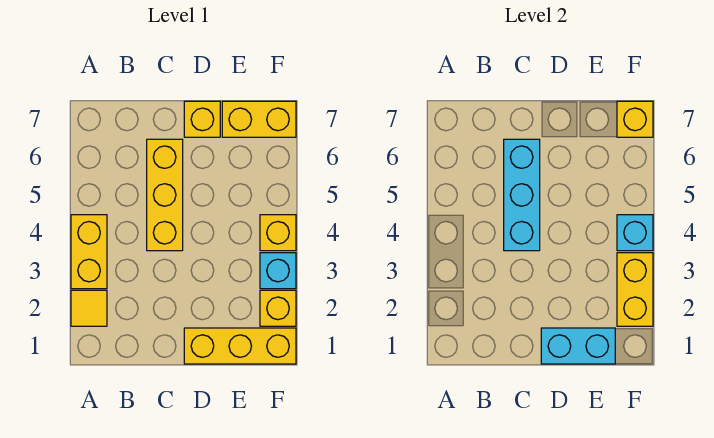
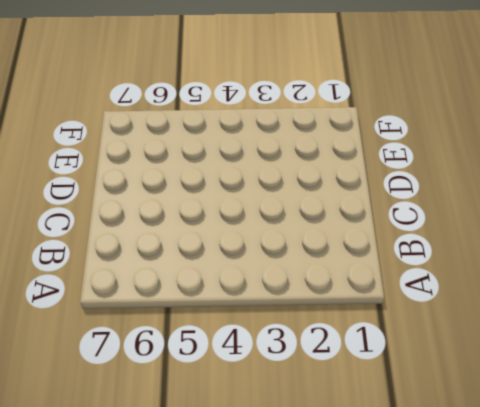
none -> yellow 1x1 tile [71,290,107,326]
none -> yellow 1x2 brick [71,215,107,289]
none -> yellow 1x3 brick [147,139,183,251]

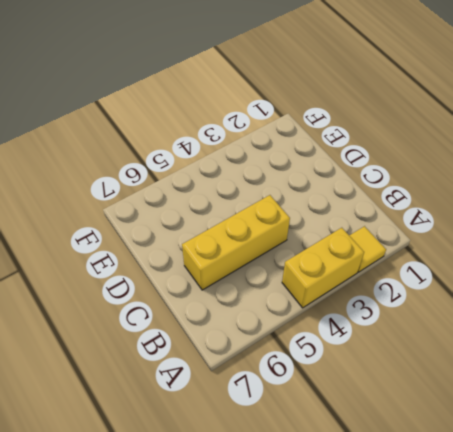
none -> yellow 1x3 brick [184,328,296,364]
none -> yellow 1x1 brick [184,101,220,137]
none -> yellow 1x2 brick [222,101,296,137]

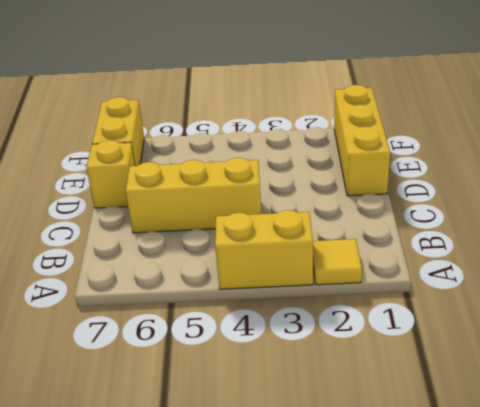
none -> yellow 1x1 brick [260,290,296,326]
none -> cyan 1x1 brick [260,253,296,289]
none -> yellow 1x1 brick [260,215,296,251]

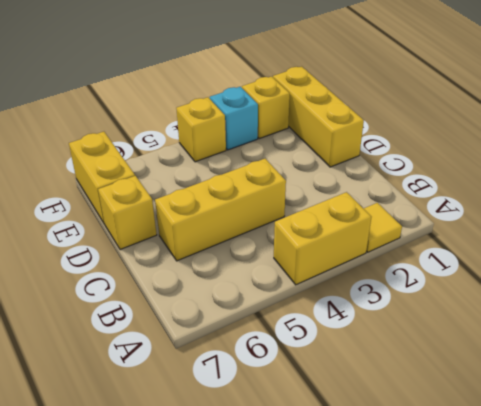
none -> cyan 1x3 brick [504,139,540,251]
none -> cyan 1x2 brick [541,328,615,364]
none -> yellow 1x2 brick [617,253,653,326]

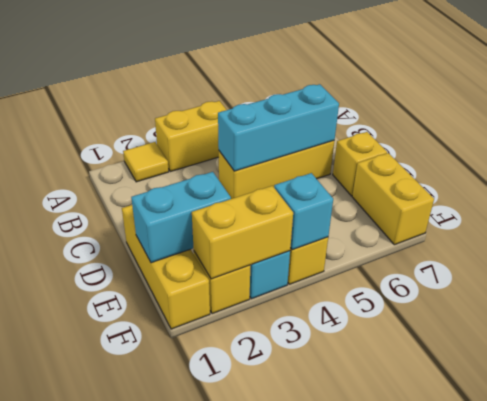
cyan 1x2 brick [131,172,231,263] -> cyan 1x2 brick turned to [541,328,615,364]
none -> yellow 1x1 brick [617,101,653,137]

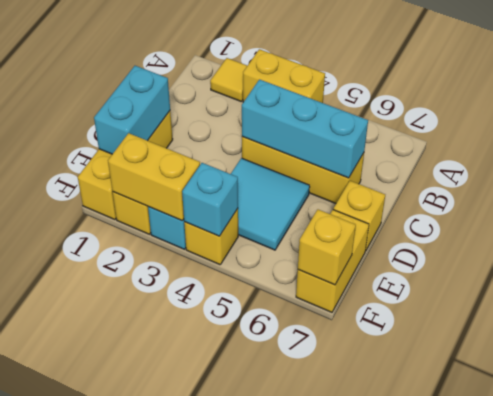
cyan 2x2 tile [231,158,310,250] -> none

